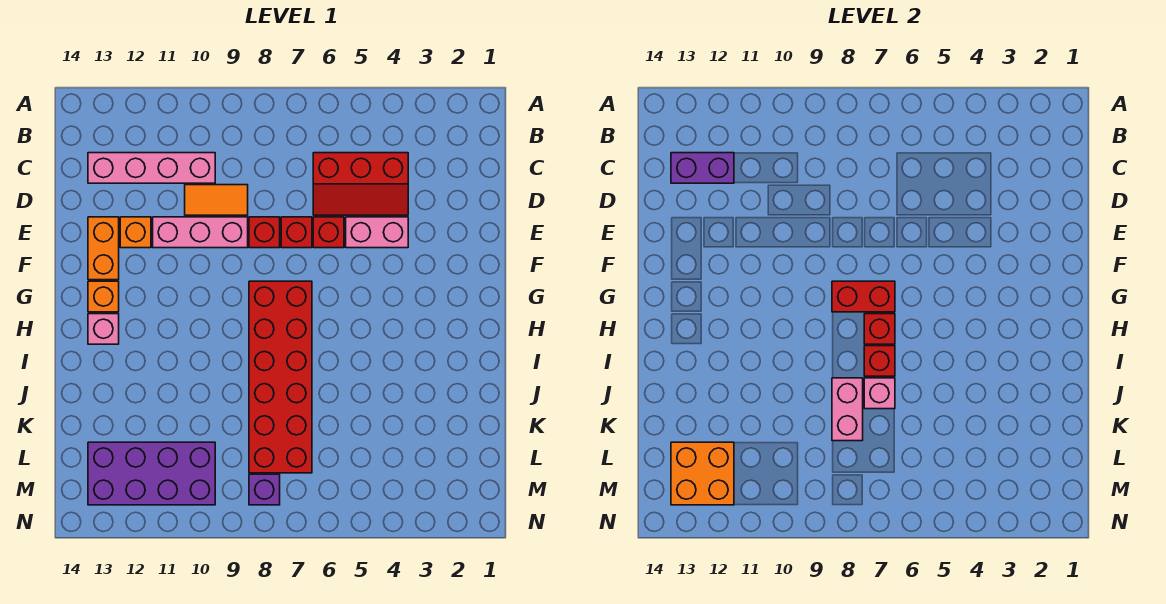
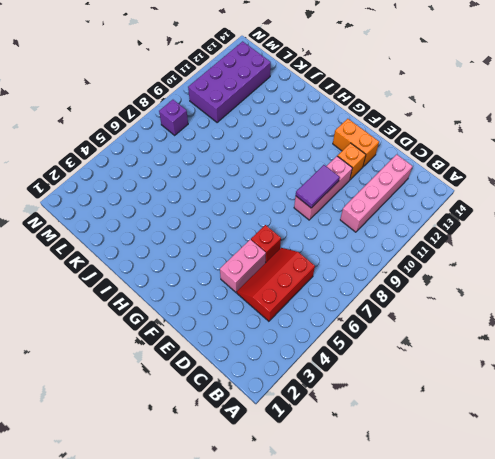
purple 1x2 tile [296,165,340,208] -> none
none -> orange 1x2 tile [185,185,248,215]
none -> red 1x1 brick [281,217,312,248]
none -> red 1x1 brick [249,217,280,248]

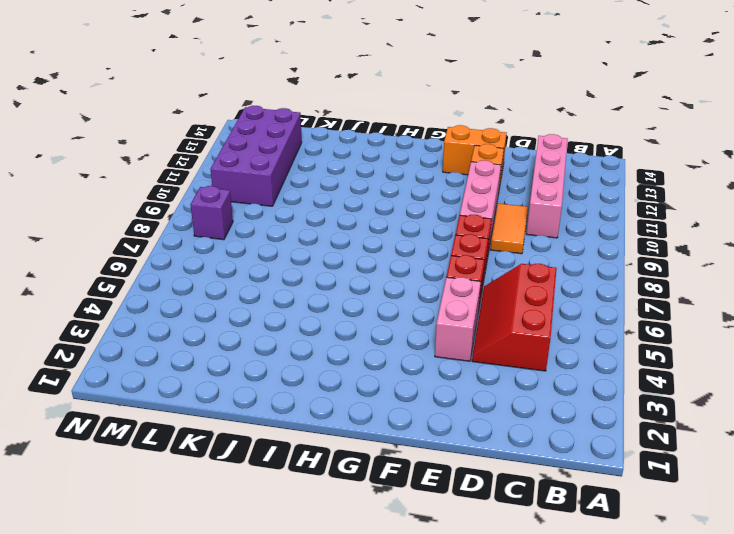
none -> red 2x6 brick [249,281,312,473]
none -> orange 1x1 brick [88,281,119,312]
none -> pink 1x1 brick [88,314,119,344]

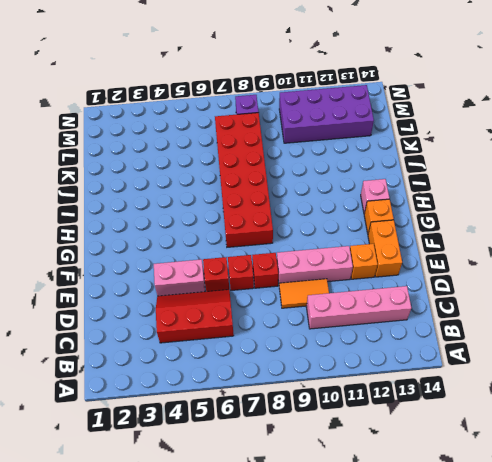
none -> purple 1x2 brick [671,153,734,183]
none -> red 1x2 brick [832,281,895,312]
none -> red 1x1 brick [864,314,895,344]

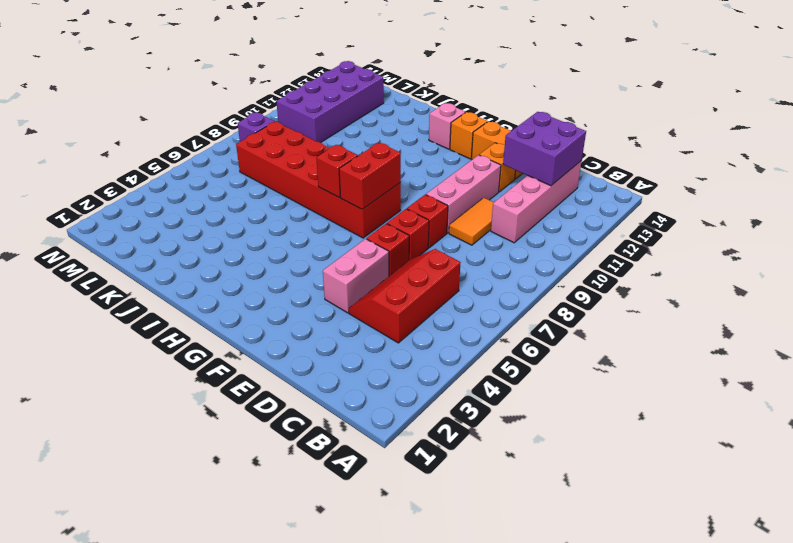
purple 2x2 brick [503,112,586,186] -> purple 1x2 brick [671,153,734,183]
none -> red 1x1 brick [864,346,895,376]
none -> pink 1x1 brick [864,378,895,409]
none -> pink 1x2 brick [832,378,863,441]

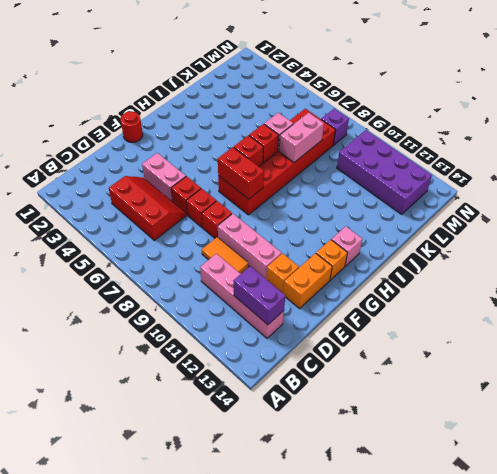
red 1x1 round brick [121,111,143,142] -> none
none -> orange 2x2 brick [671,442,734,505]

